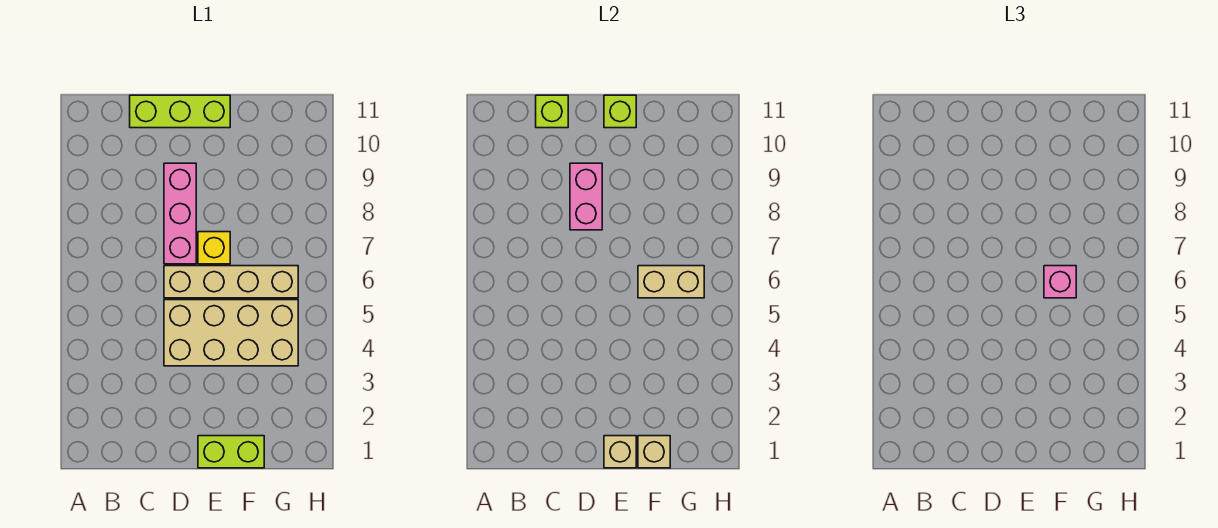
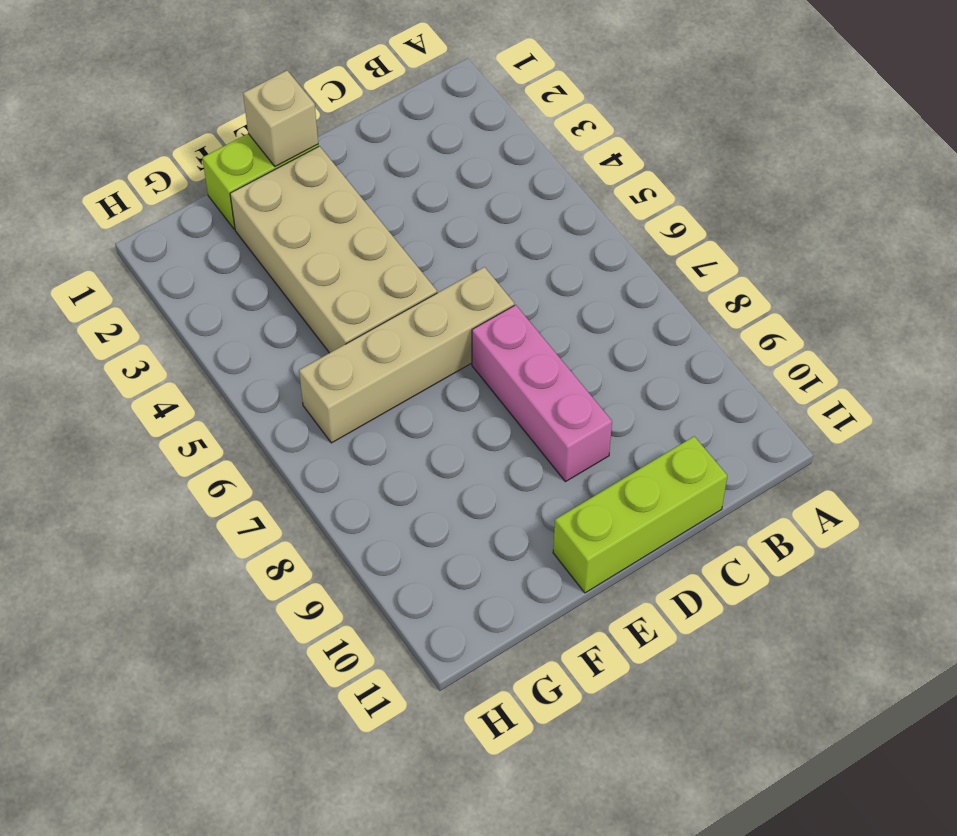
tan 2x4 brick [230,146,437,353] -> tan 2x4 brick turned to [164,300,298,366]
none -> yellow 1x1 brick [198,232,230,264]
none -> lime 1x1 brick [536,95,568,128]
none -> pink 1x2 brick [570,163,602,230]

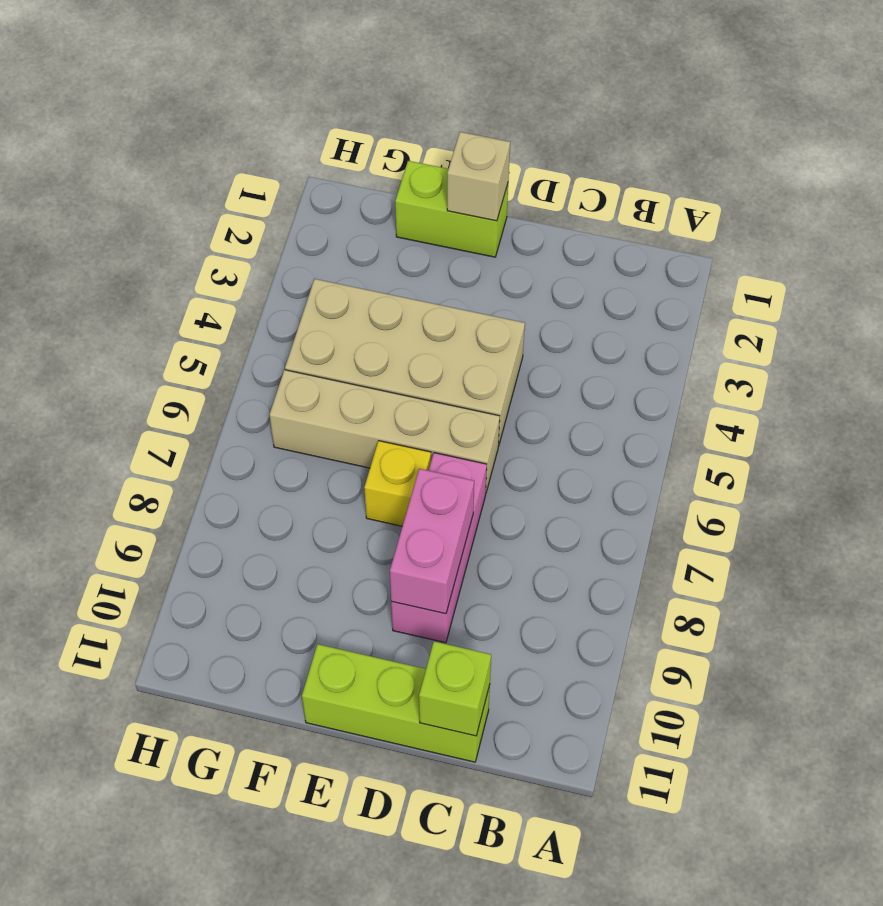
none -> lime 1x1 brick [604,95,636,128]
none -> tan 1x1 brick [638,436,670,468]
none -> tan 1x2 brick [638,266,704,298]

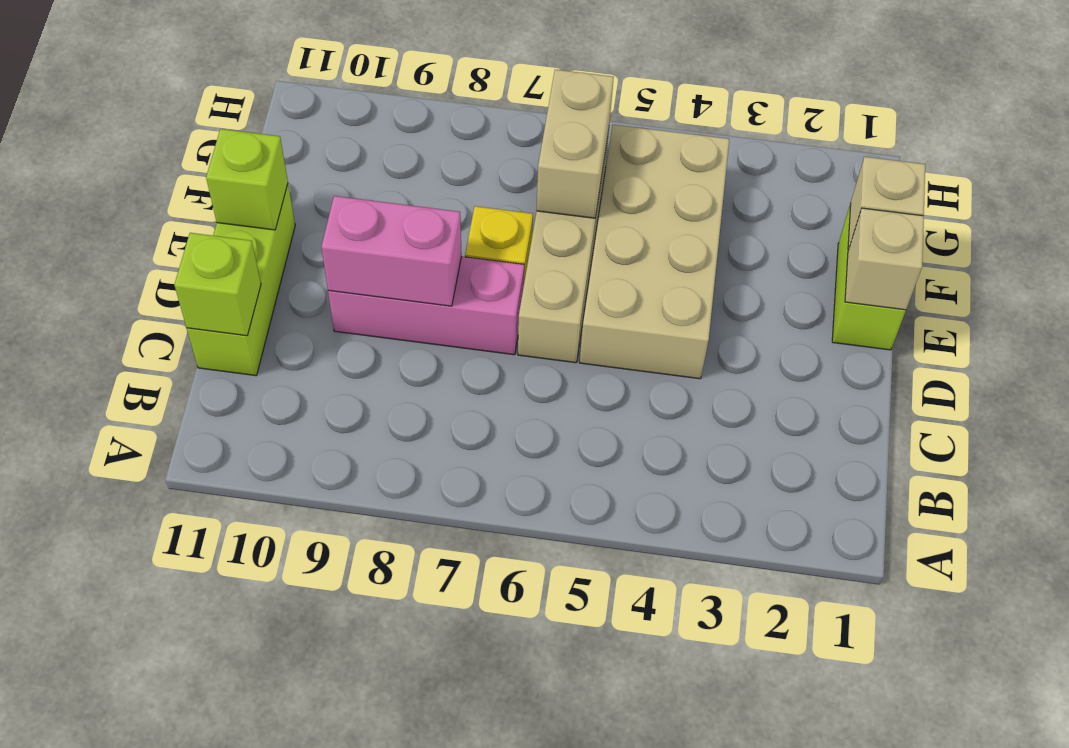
none -> pink 1x1 brick [1044,266,1076,298]

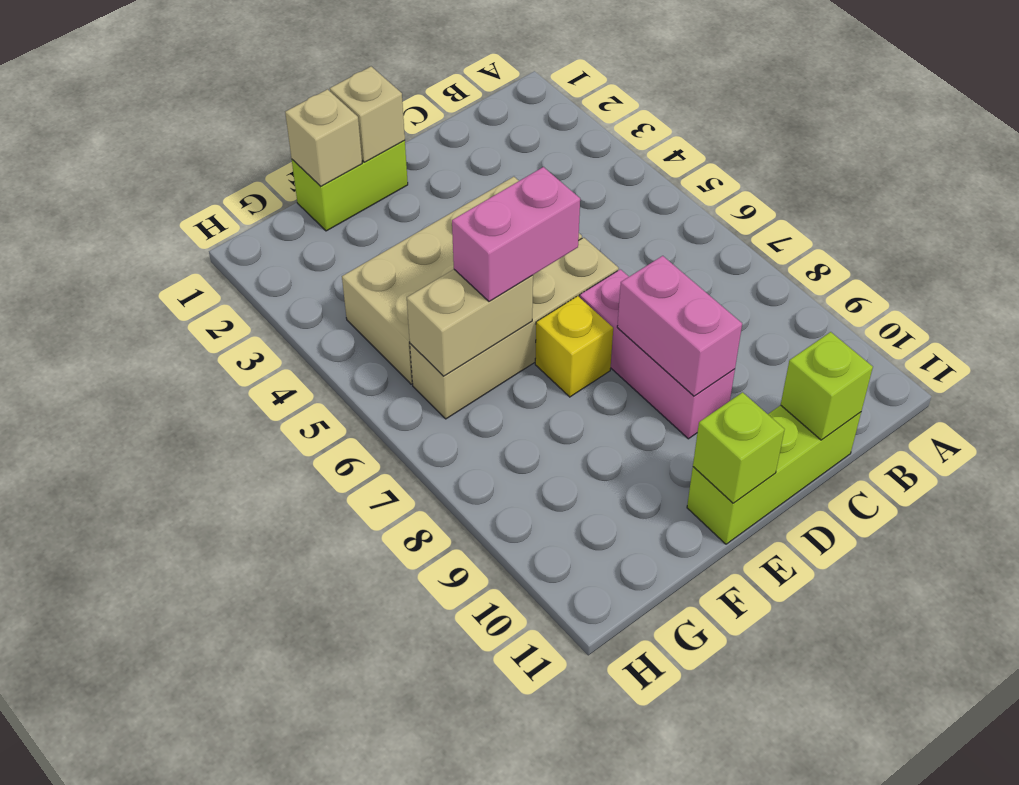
pink 1x2 brick [452,167,580,301] -> pink 1x1 brick [1044,266,1076,298]

